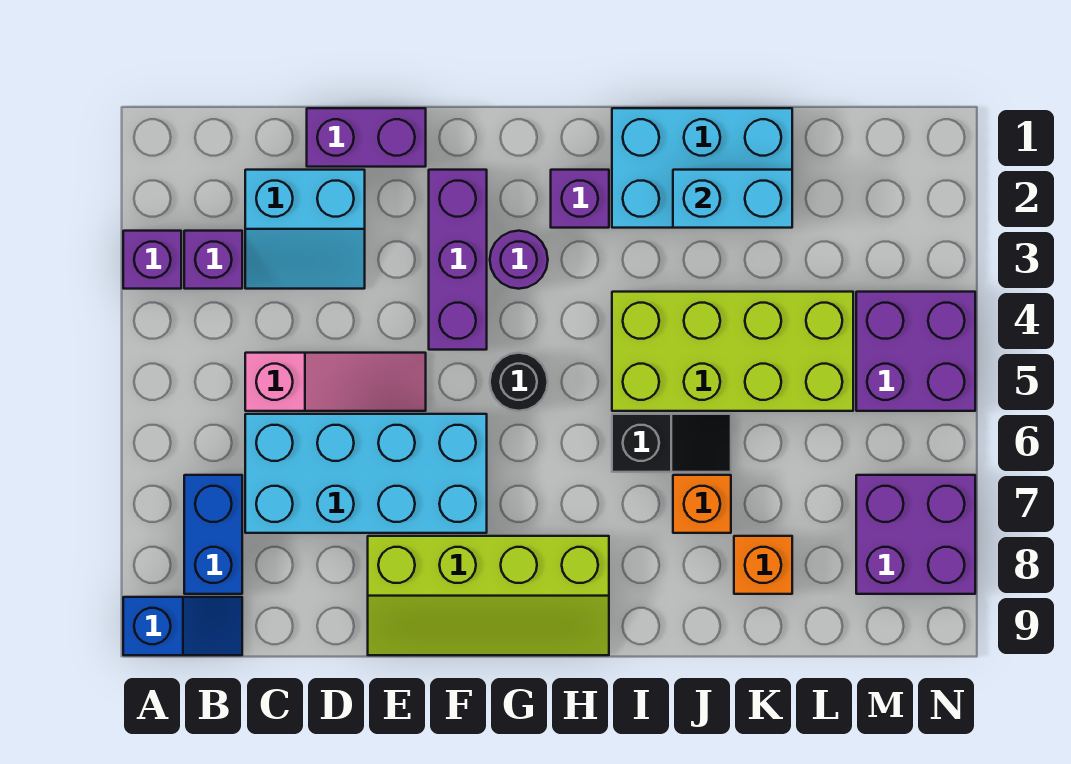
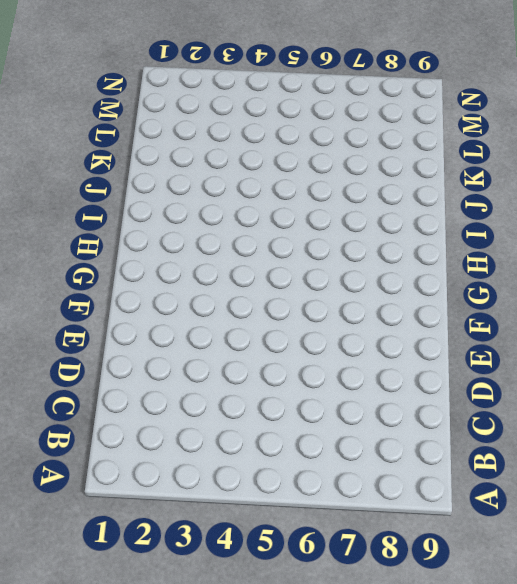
none -> purple 1x1 brick [123,231,181,289]
none -> blue 1x2 slope [123,597,242,655]
none -> purple 1x1 brick [184,231,242,289]

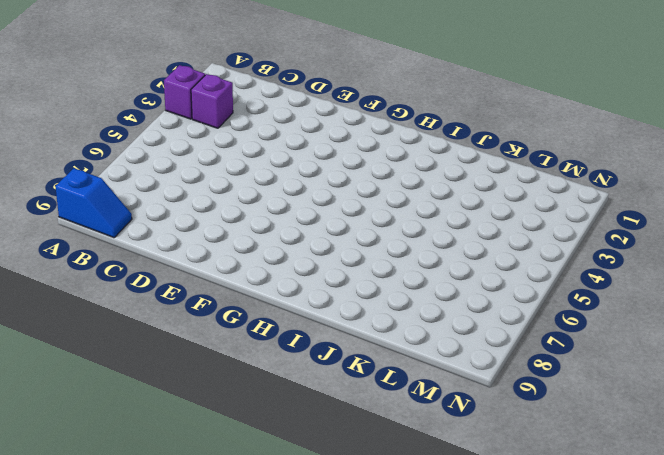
none -> blue 1x2 brick [184,475,242,594]
none -> cyan 2x2 slope [245,170,365,289]
none -> pink 1x3 slope [245,353,426,411]

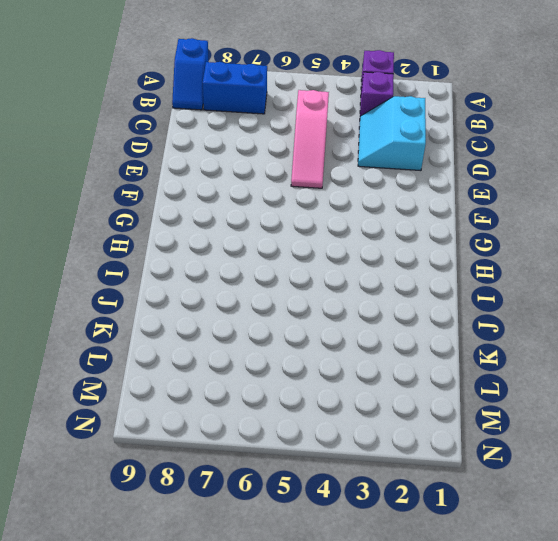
none -> cyan 2x4 brick [245,414,487,533]
none -> purple 1x2 brick [307,108,426,167]
none -> lime 2x4 slope [368,536,609,655]

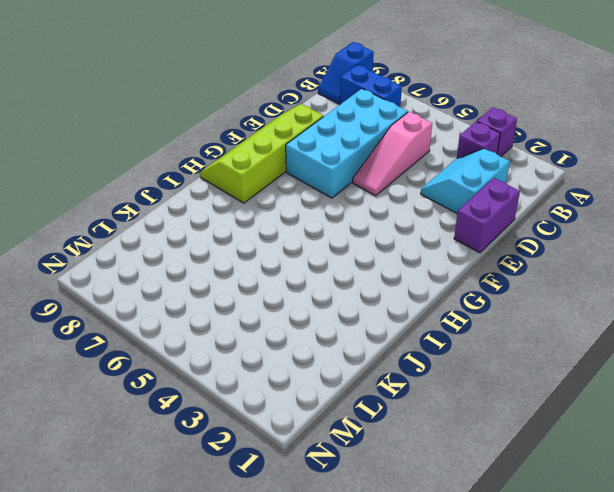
none -> purple 1x3 brick [429,170,487,350]
none -> purple 1x1 round brick [490,231,548,289]
none -> black 1x1 round brick [490,353,548,411]

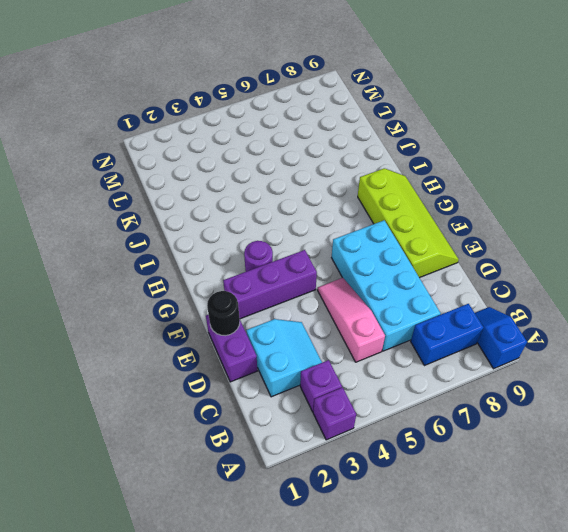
black 1x1 round brick [207,291,240,336] -> black 1x1 round brick moved to [490,353,548,411]
none -> purple 1x1 brick [551,170,609,228]
none -> cyan 2x3 brick [612,108,792,228]
none -> lime 2x4 brick [612,292,853,411]

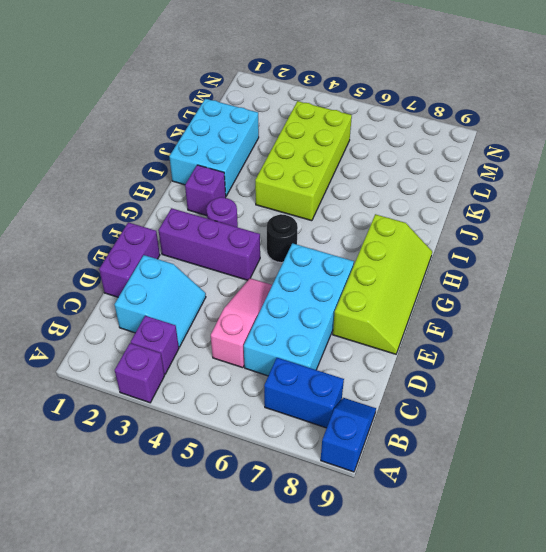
none -> black 1x2 slope [612,414,731,472]
none -> orange 1x1 brick [673,475,731,533]
none -> orange 1x1 brick [734,536,792,594]

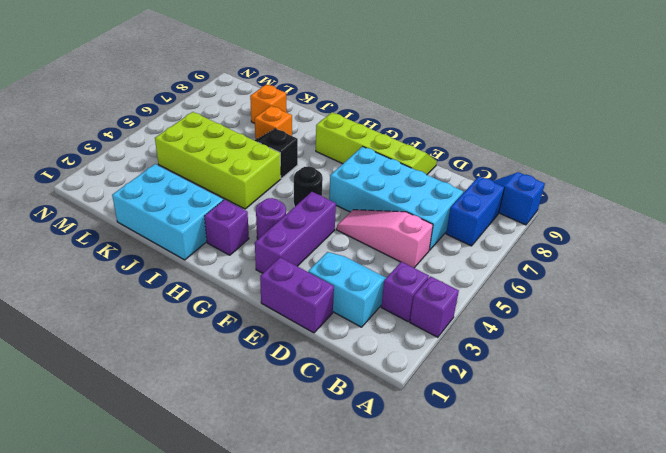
none -> purple 2x2 brick [856,292,975,411]
none -> purple 2x2 brick [856,475,975,594]
none -> cyan 1x2 brick [673,170,792,228]

